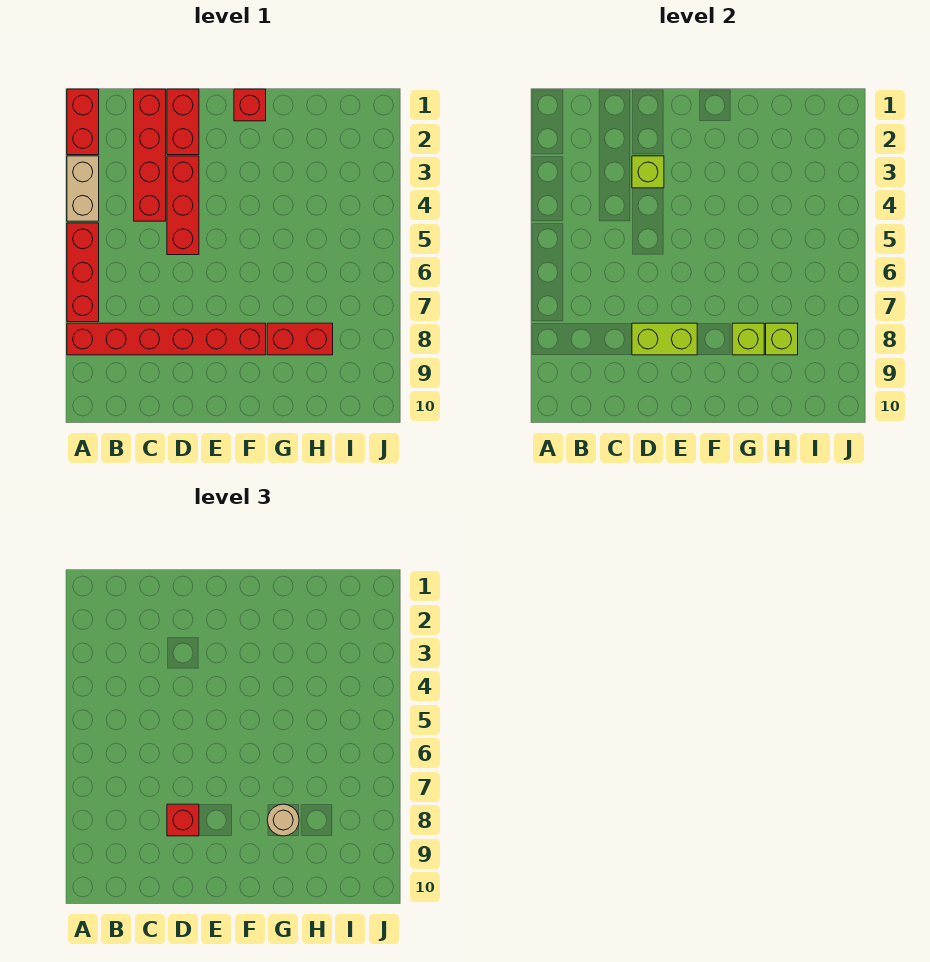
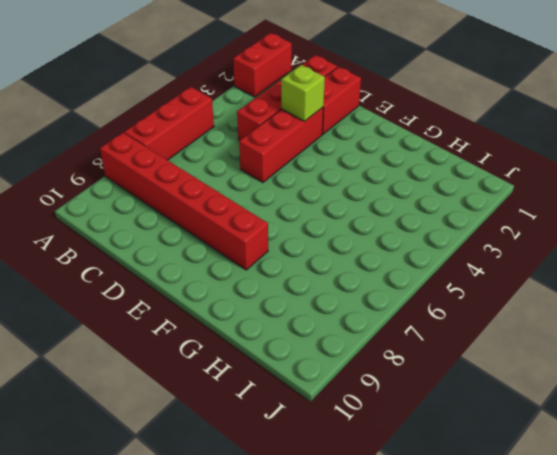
none -> tan 1x2 brick [67,156,99,221]
none -> red 1x1 brick [234,89,266,121]
none -> red 1x2 brick [267,323,333,355]

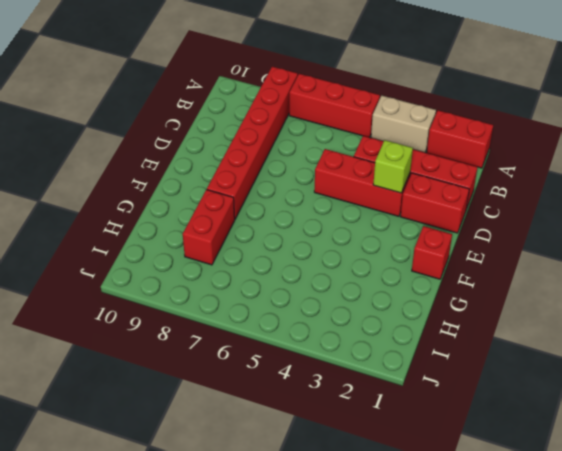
none -> lime 1x2 brick [632,323,697,355]
none -> lime 1x1 brick [732,323,764,355]
none -> lime 1x1 brick [766,323,798,355]

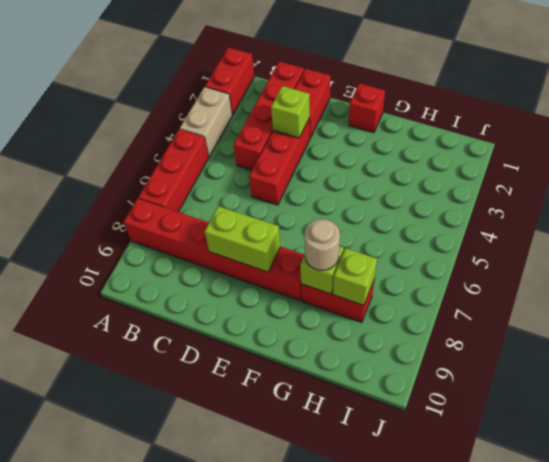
none -> red 1x1 brick [167,804,199,836]

